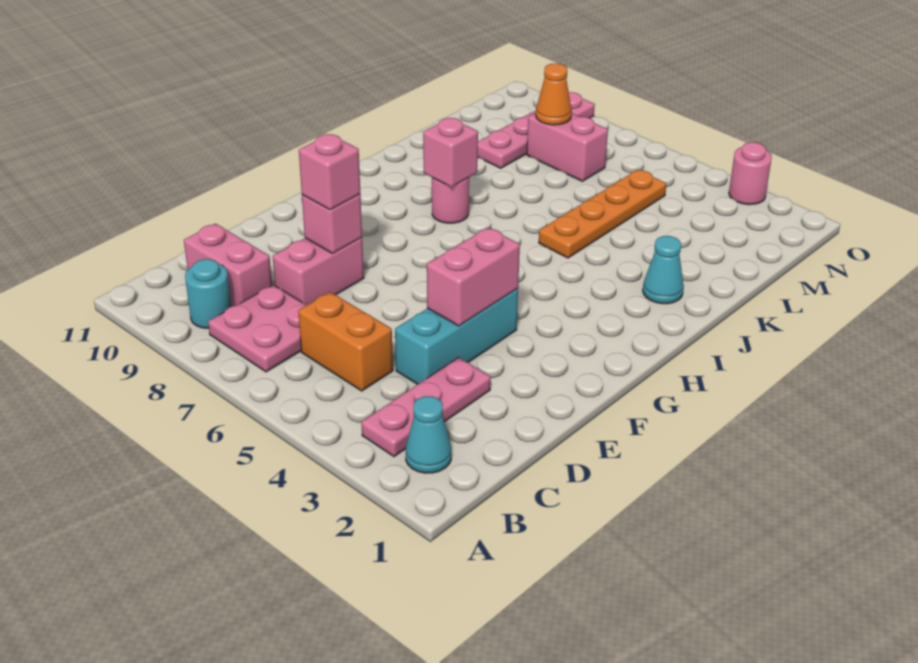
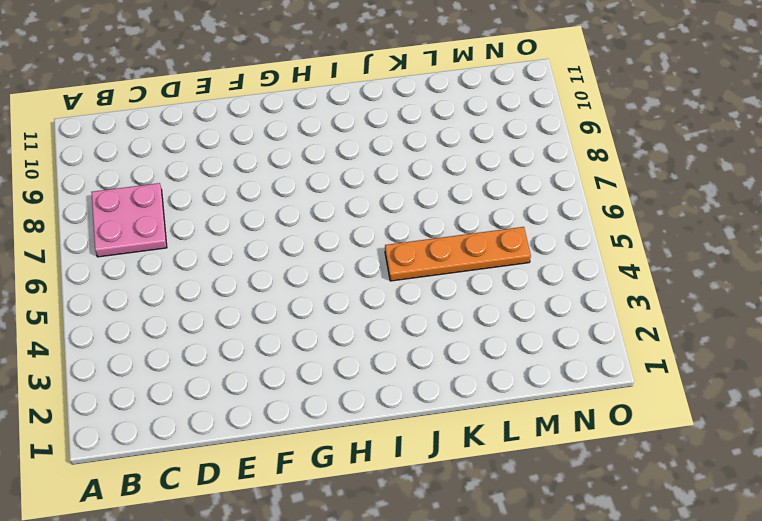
none -> cyan 1x1 cone [405,396,451,473]
none -> pink 1x3 plate [361,358,491,457]
none -> cyan 1x1 round brick [185,259,231,328]

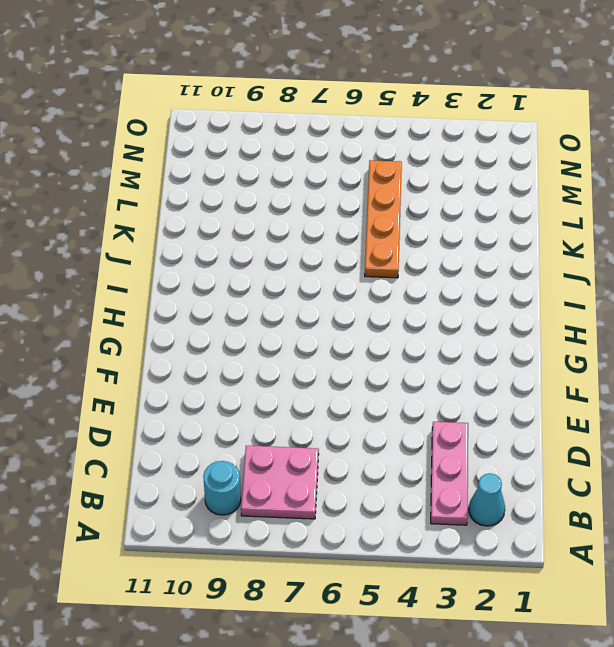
none -> orange 1x2 brick [298,292,393,391]
none -> pink 1x2 brick [184,224,272,307]
none -> cyan 1x3 brick [395,288,518,384]

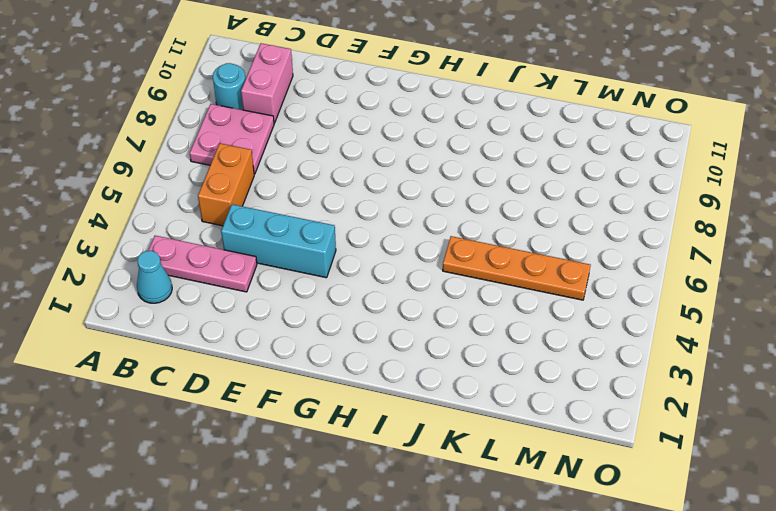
none -> pink 1x2 brick [273,237,364,305]
none -> pink 1x1 round brick [432,177,469,223]
none -> cyan 1x1 cone [643,236,684,304]

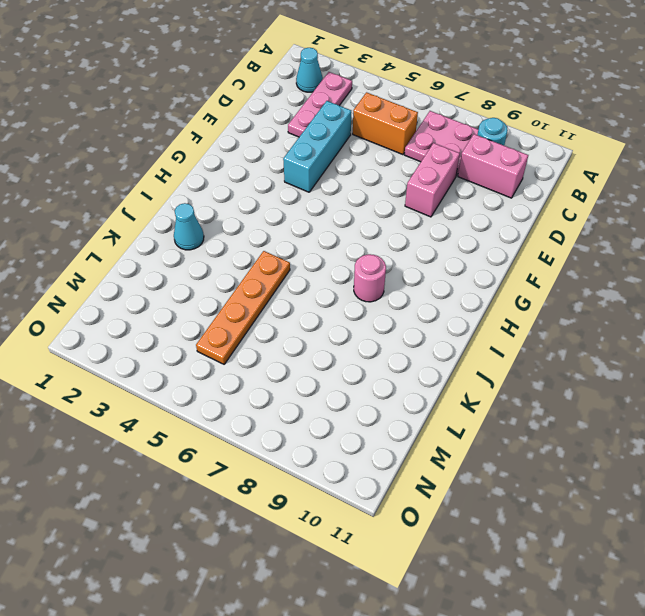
none -> pink 1x4 plate [478,92,595,168]
none -> pink 1x2 brick [527,113,608,181]
none -> pink 1x1 round brick [729,142,772,205]

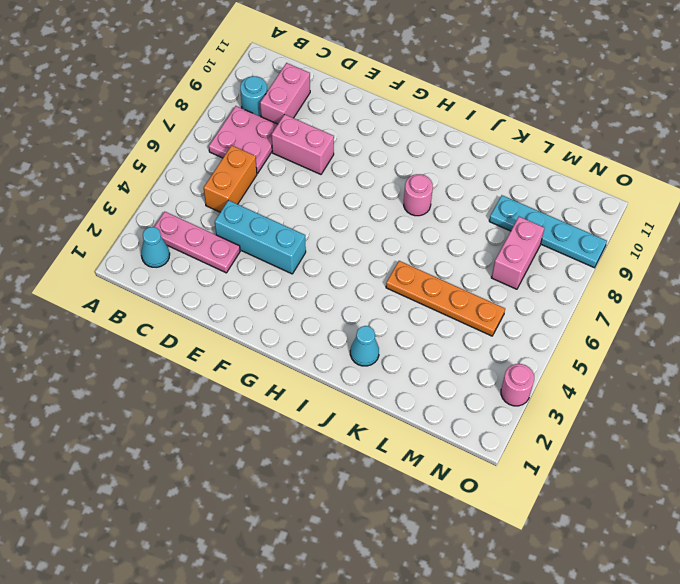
cyan 1x4 plate [489,195,607,268] -> pink 1x4 plate [478,92,595,168]
none -> pink 1x2 brick [427,228,520,326]
none -> pink 1x1 brick [302,194,362,253]
none -> pink 1x1 brick [423,118,478,187]

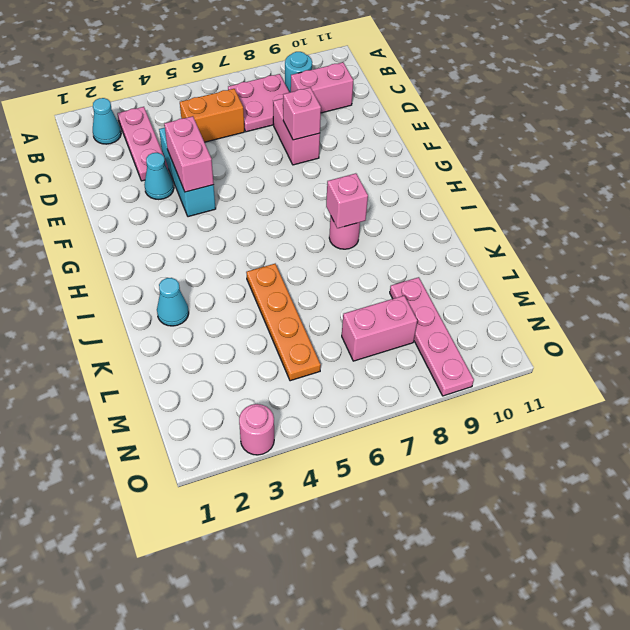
cyan 1x1 cone [144,153,174,199] -> none
none -> orange 1x1 cone [536,64,572,125]
none -> pink 1x1 brick [299,134,360,210]

